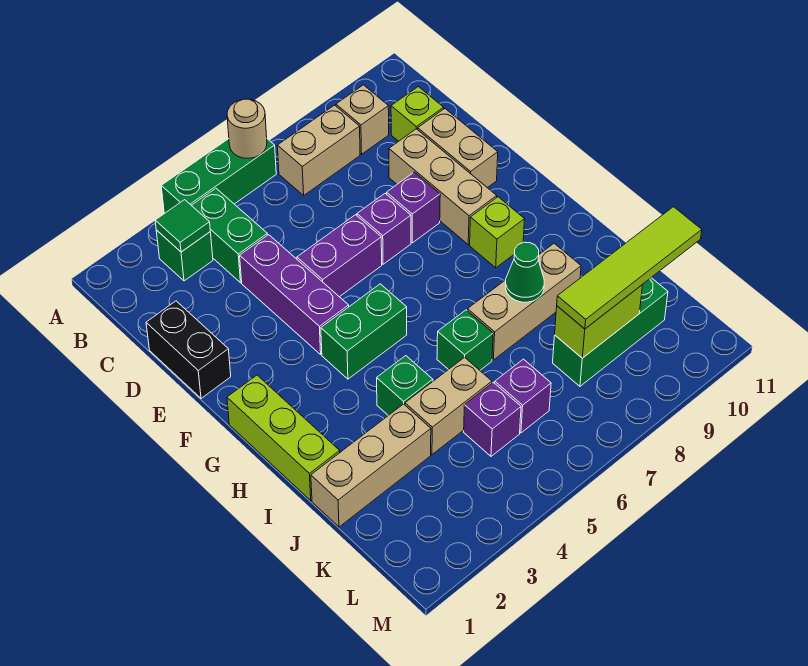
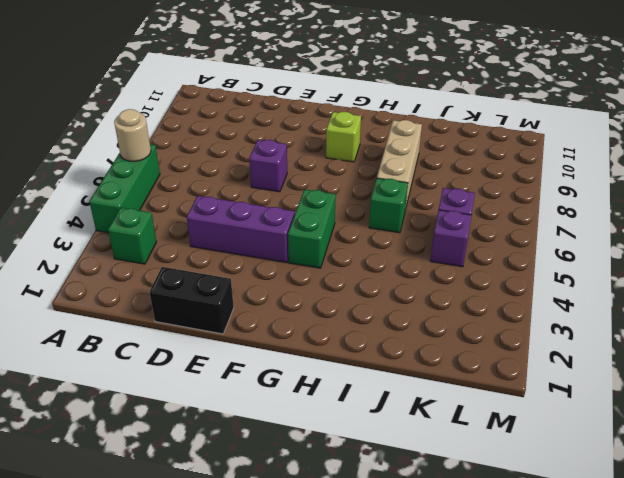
none -> green 1x2 brick [191,188,267,283]
none -> tan 1x2 brick [277,105,360,195]
none -> tan 1x1 brick [336,85,389,154]

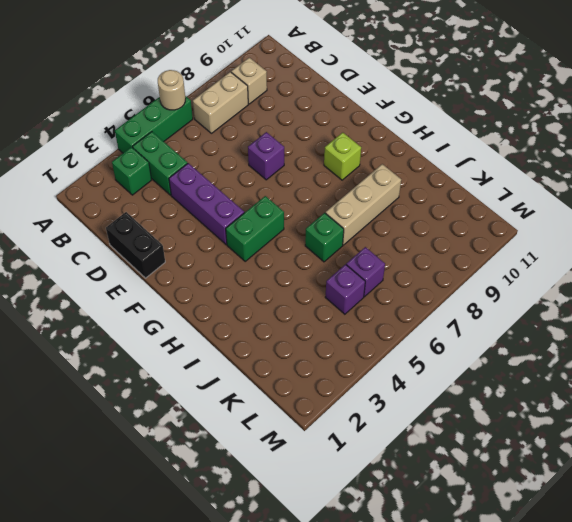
none -> lime 1x1 brick [391,87,444,141]
none -> tan 1x3 brick [389,129,497,244]
none -> tan 1x2 brick [418,109,498,188]

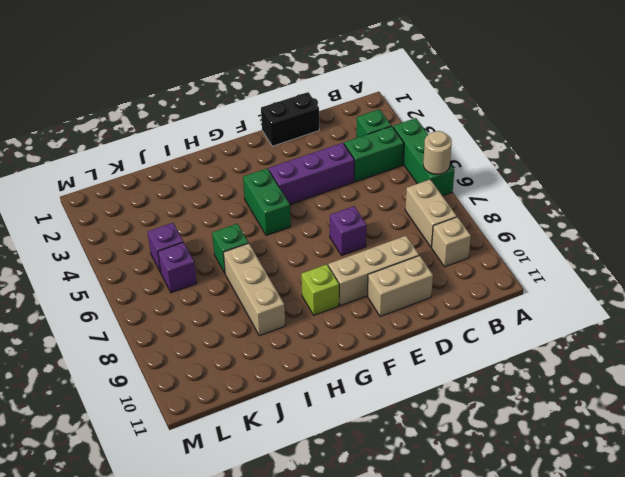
none -> lime 1x1 brick [391,87,444,141]
none -> purple 1x2 brick [297,215,382,297]
none -> purple 1x1 brick [387,172,440,243]

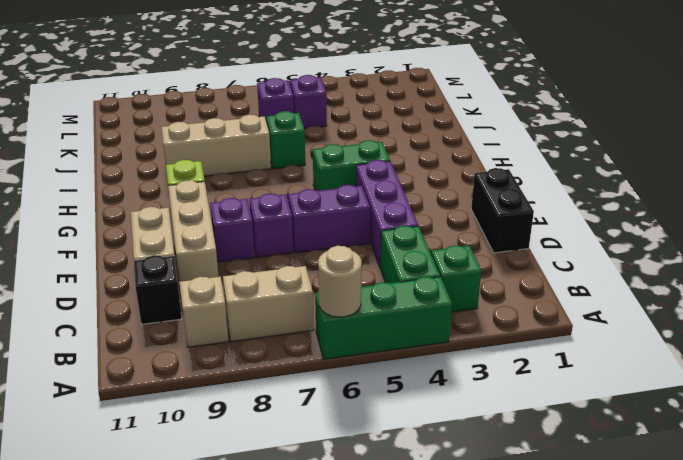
black 1x1 brick [134,256,182,324] -> lime 1x1 brick [391,87,444,141]
none -> lime 1x3 brick [227,375,340,501]
none -> green 1x1 brick [377,356,433,415]
none -> tan 1x3 brick [311,404,431,527]

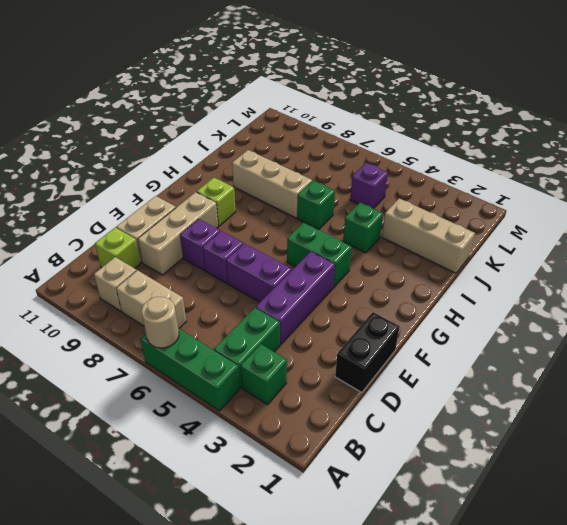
none -> lime 1x3 brick [227,375,340,501]
none -> tan 1x2 brick [405,357,492,454]
none -> purple 1x1 brick [495,359,551,433]

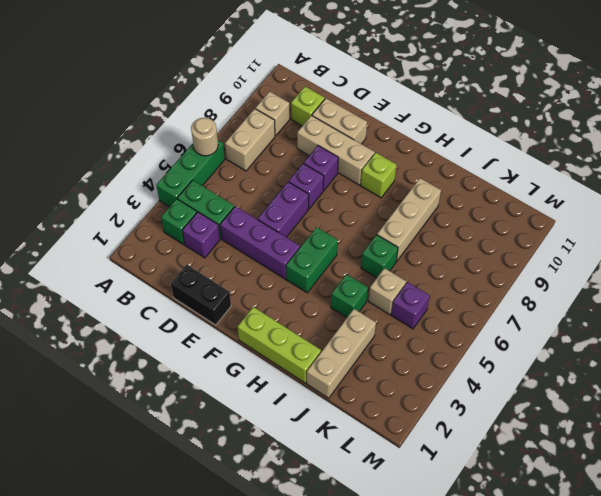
purple 1x1 brick [182,212,220,258] -> purple 1x1 brick moved to [495,359,551,433]
tan 1x1 brick [369,268,406,315] -> tan 1x2 brick [405,357,492,454]
none -> green 1x3 brick [553,278,668,386]
none -> green 1x1 tile [155,200,210,252]
none -> green 1x1 cone [505,242,544,302]

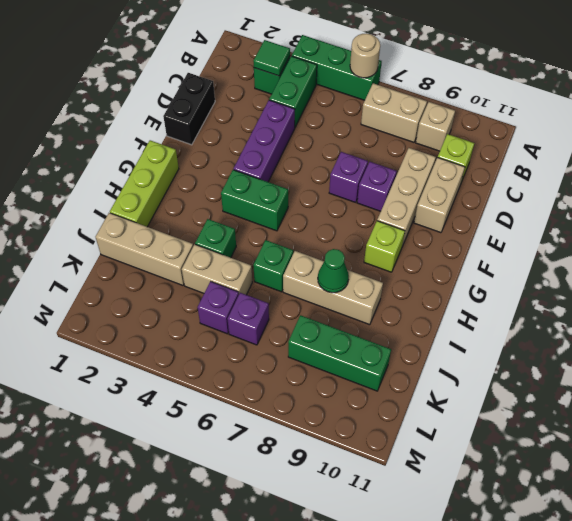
none -> purple 1x2 brick [297,215,382,297]
none -> lime 1x2 brick [555,285,643,358]
none -> lime 1x4 tile [557,207,702,329]

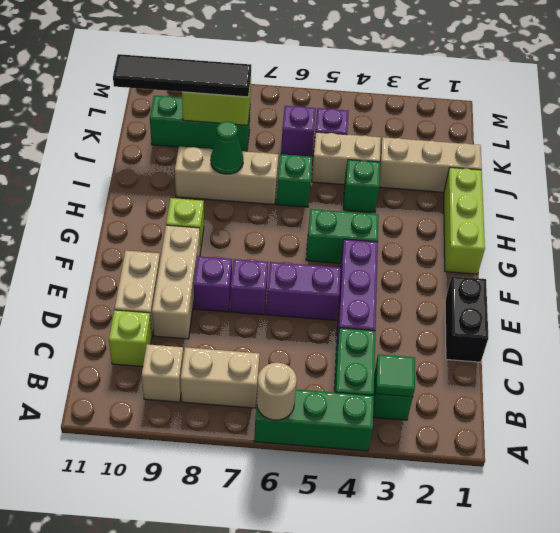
black 1x4 tile [113,54,251,97] -> lime 1x4 tile [557,207,702,329]

